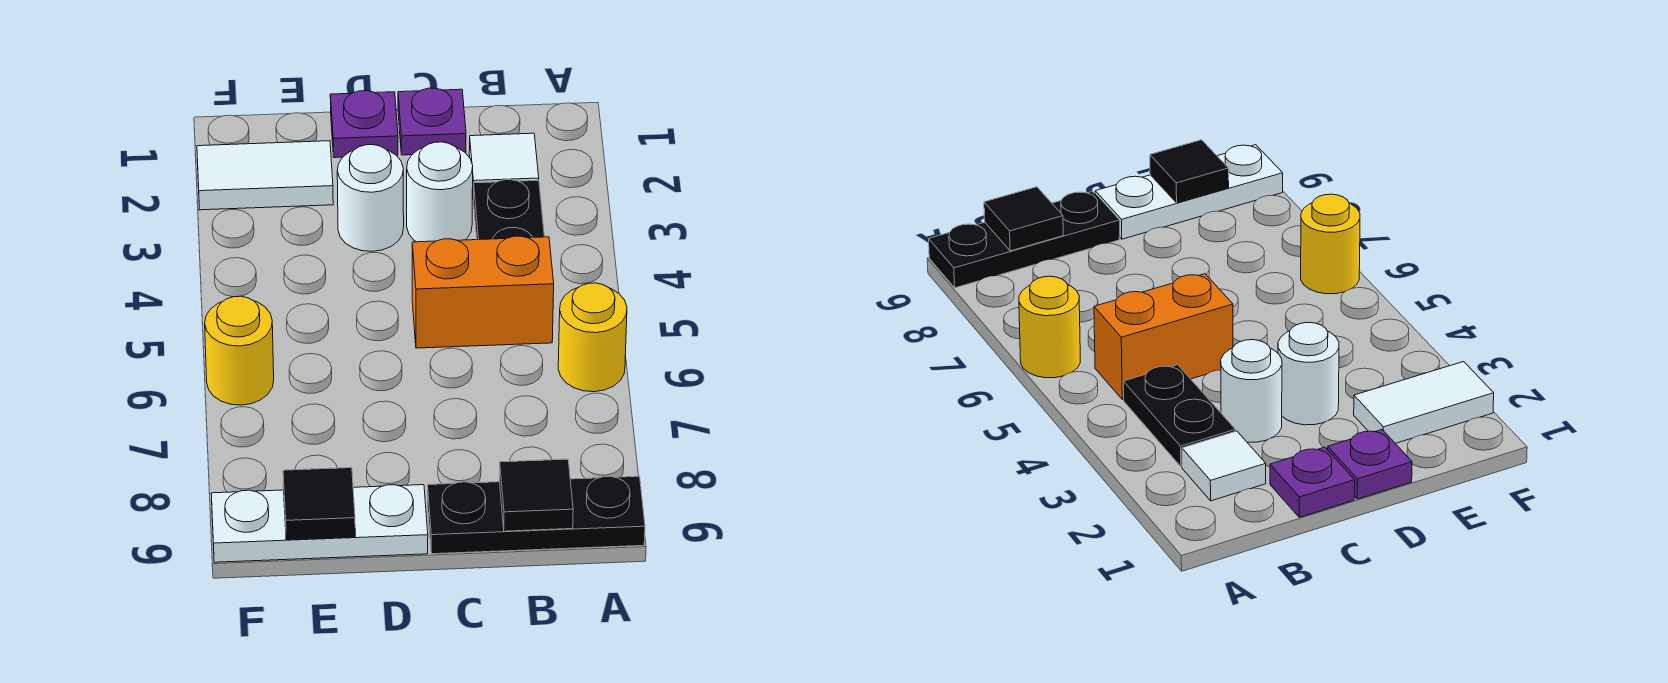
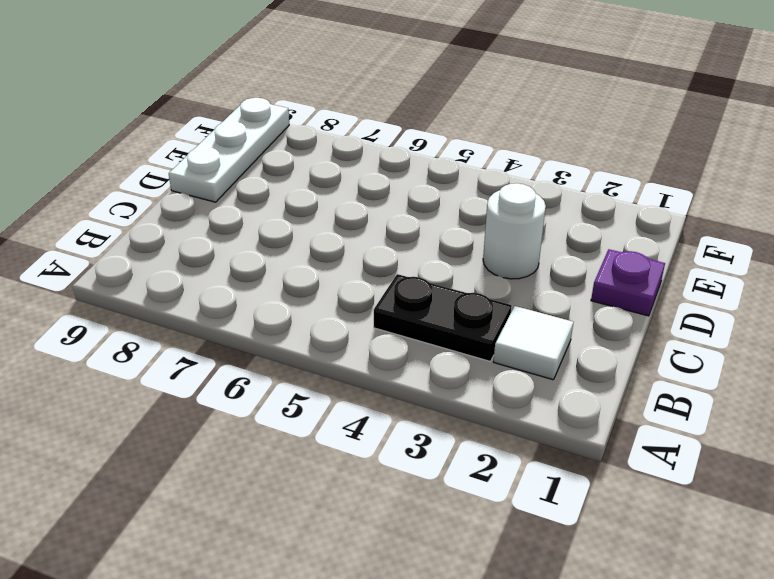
none -> yellow 1x1 round brick [558,283,627,392]
none -> black 1x3 plate [428,476,645,554]
none -> orange 1x2 brick [412,236,554,348]

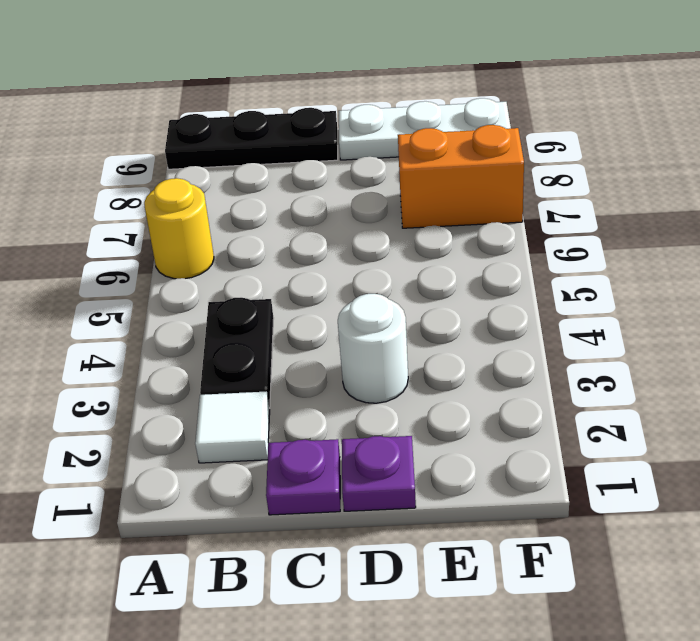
orange 1x2 brick [398,125,524,228] -> orange 1x2 brick moved to [412,236,554,348]
none -> white 1x1 round brick [407,142,473,242]
none -> white 1x2 tile [197,141,333,210]
none -> yellow 1x1 round brick [205,296,274,405]

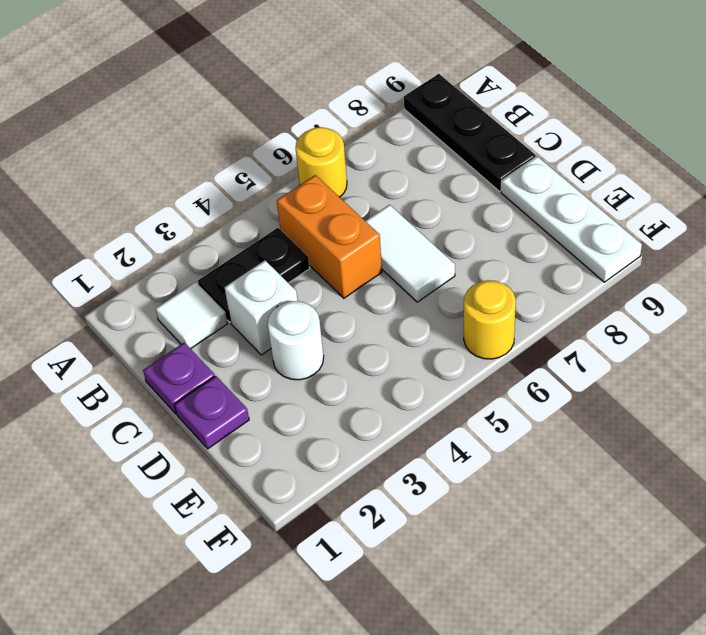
white 1x1 brick [225,260,298,355] -> white 1x1 round brick [407,142,473,242]
white 1x2 tile [366,205,455,302] -> white 1x2 tile moved to [197,141,333,210]
none -> black 1x1 tile [499,459,573,531]
none -> black 1x1 tile [283,468,355,540]

